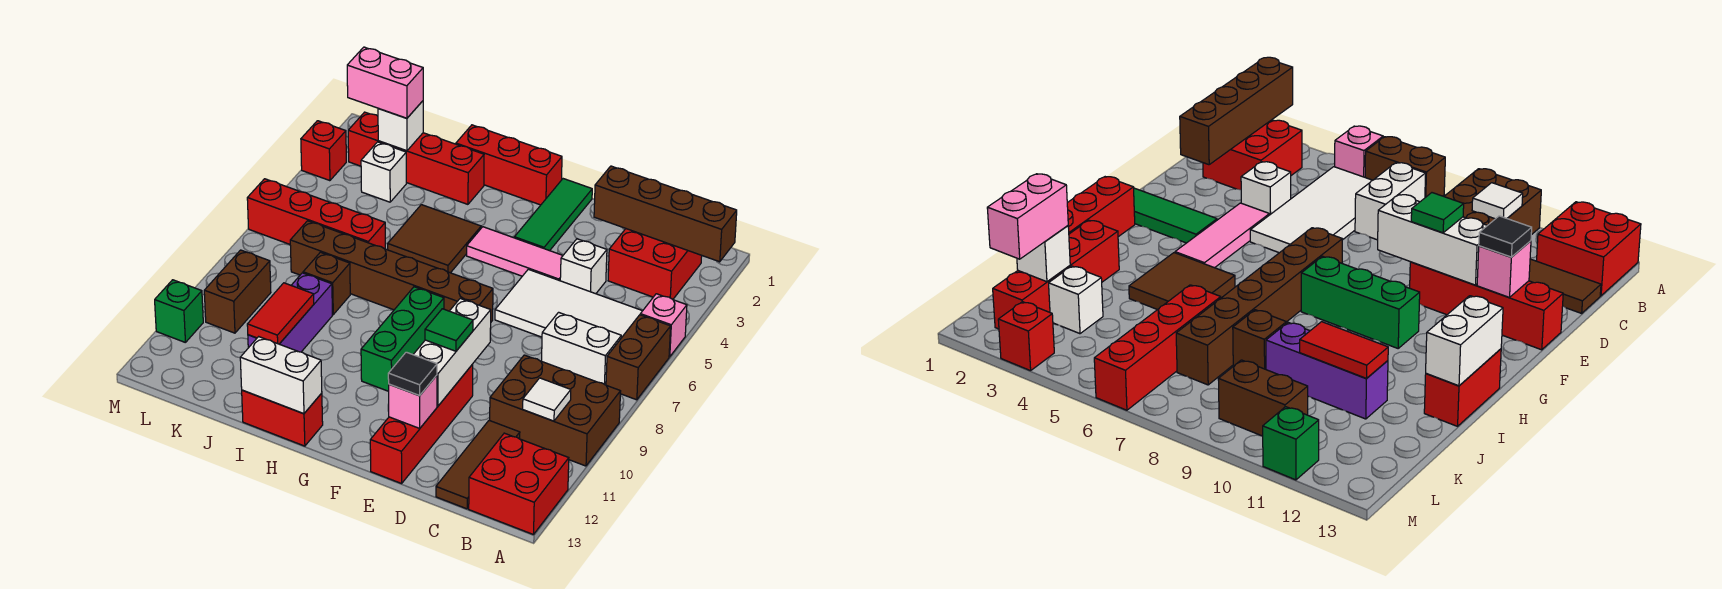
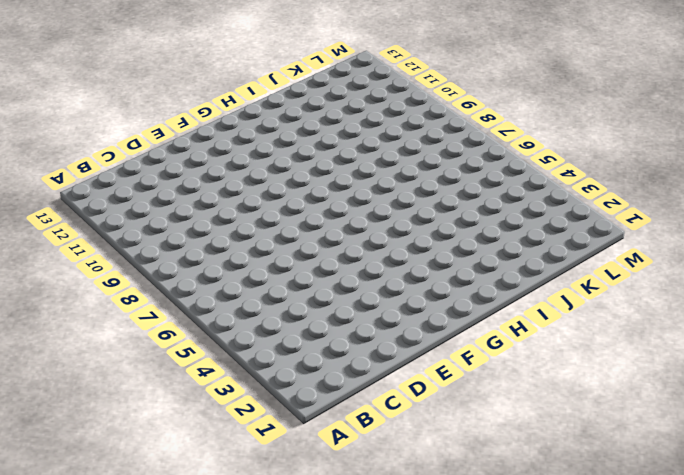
none -> pink 1x1 brick [640,294,687,357]
none -> brown 1x2 brick [606,315,671,400]
none -> brown 2x3 brick [490,355,621,466]
none -> red 2x2 brick [469,433,569,535]

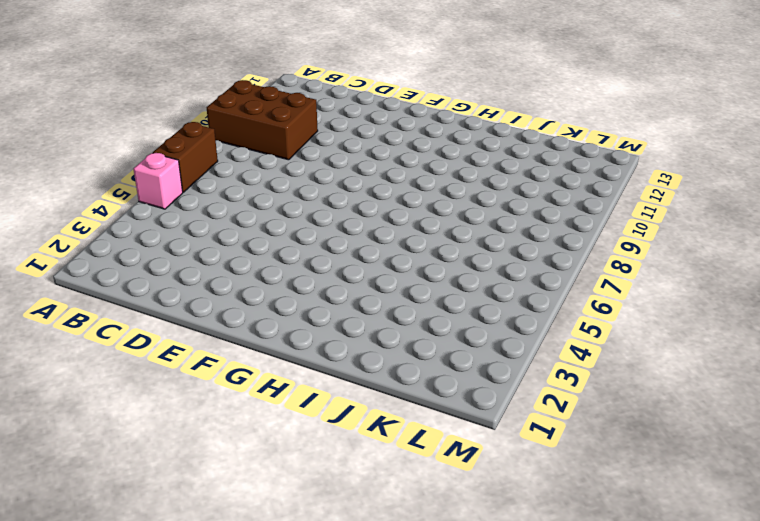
none -> red 2x2 brick [469,433,569,535]
none -> red 2x2 brick [608,229,702,299]
none -> white 2x4 tile [495,269,642,338]
none -> white 1x2 brick [542,312,621,385]

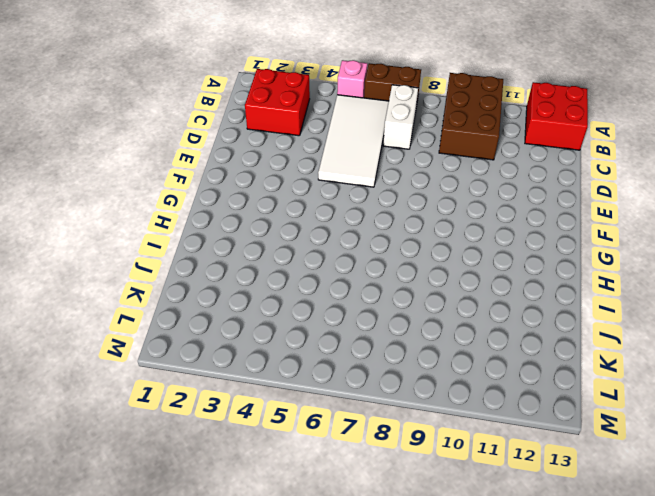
none -> brown 1x3 tile [436,420,520,509]
none -> white 1x1 brick [560,239,607,294]
none -> pink 1x3 tile [467,227,563,281]
none -> red 1x4 brick [370,364,473,483]

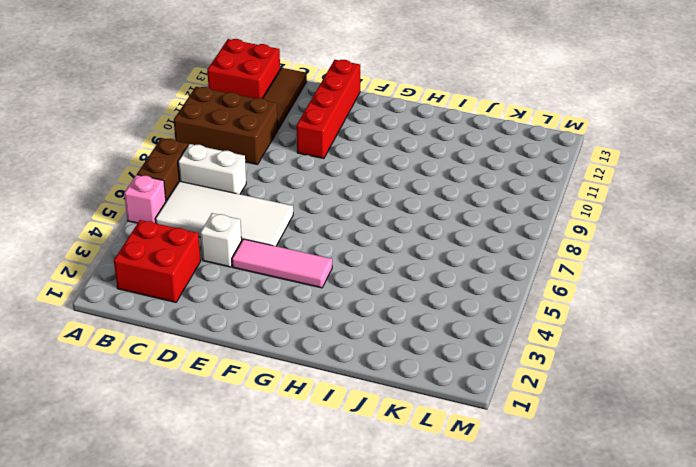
none -> green 1x3 tile [514,179,592,251]
none -> brown 1x6 brick [290,221,493,322]
none -> red 1x3 brick [456,125,562,205]
none -> green 1x3 brick [361,287,444,391]

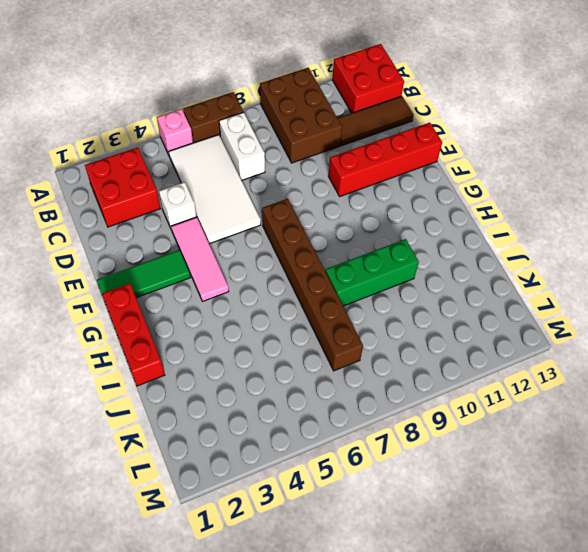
green 1x3 brick [325,239,419,306] -> green 1x3 brick moved to [361,287,444,391]
none -> brown 2x2 tile [388,205,481,273]
none -> red 1x2 brick [242,390,323,446]
none -> red 1x4 brick [348,112,484,204]
none -> red 1x4 brick [247,179,385,249]

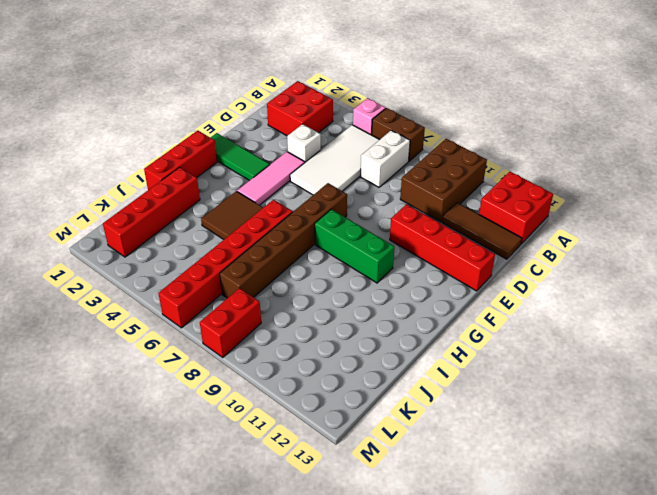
red 1x6 brick [158,200,293,328] -> red 1x4 brick [247,179,385,249]
red 1x2 brick [200,288,261,357] -> red 1x2 brick moved to [242,390,323,446]
none -> brown 1x1 brick [303,252,350,314]
none -> purple 1x3 brick [248,273,333,352]
none -> white 1x1 brick [361,142,406,202]
none -> brown 1x2 brick [204,250,271,333]

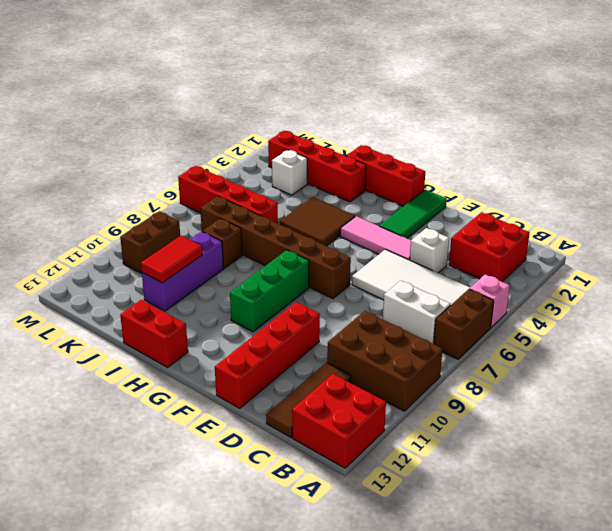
none -> red 1x1 brick [301,121,346,181]
none -> green 1x1 brick [155,280,203,343]
none -> brown 1x4 brick [594,166,737,262]
none -> white 1x1 tile [523,378,571,421]

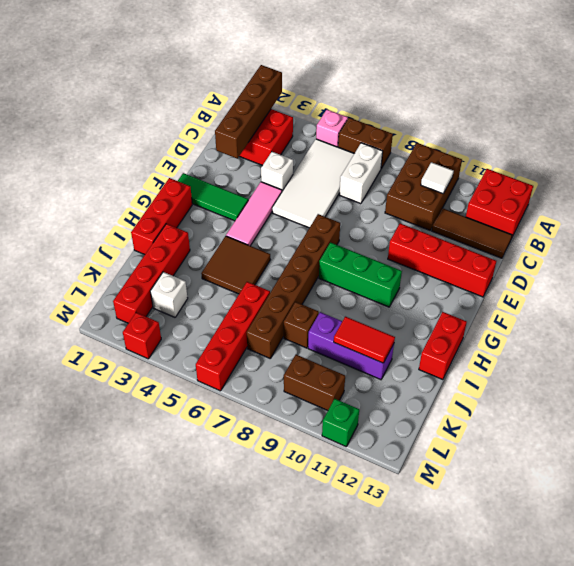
none -> white 1x3 brick [413,299,491,406]
none -> pink 1x1 brick [389,375,437,428]
none -> white 1x2 brick [240,337,322,414]
none -> white 1x1 brick [378,101,423,151]

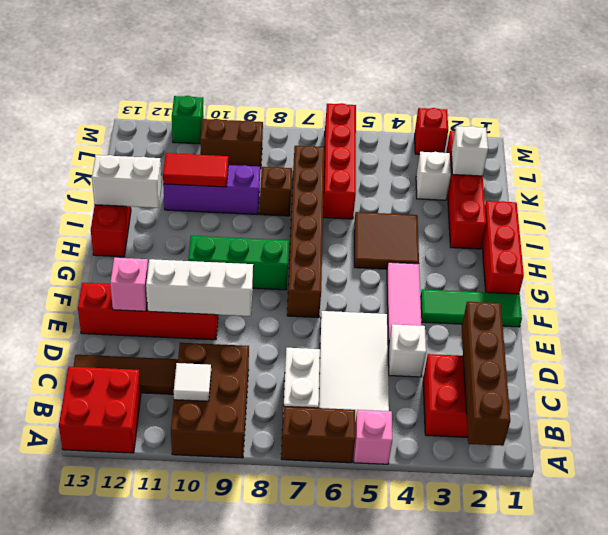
white 1x2 brick [92,155,162,208] -> white 1x2 brick turned to [240,337,322,414]
none -> green 1x1 tile [425,309,473,351]
none -> black 1x1 tile [388,352,437,396]
none -> pink 1x2 brick [347,47,423,118]

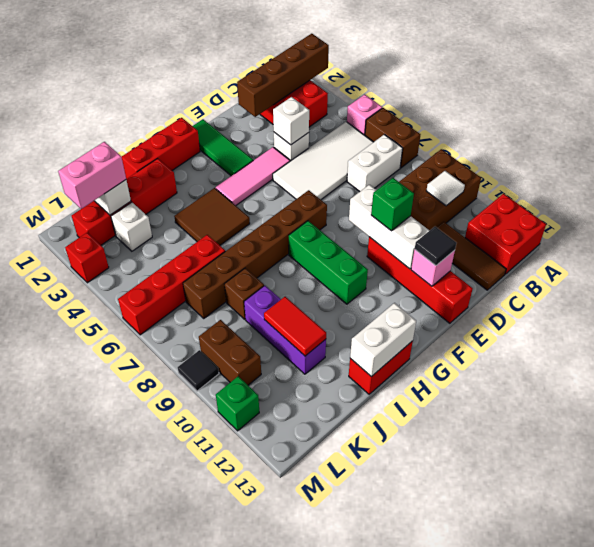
white 1x1 brick [273,97,309,145] -> none
green 1x1 brick [371,178,414,231] -> green 1x1 tile [425,309,473,351]
black 1x1 tile [178,350,219,391] -> none

